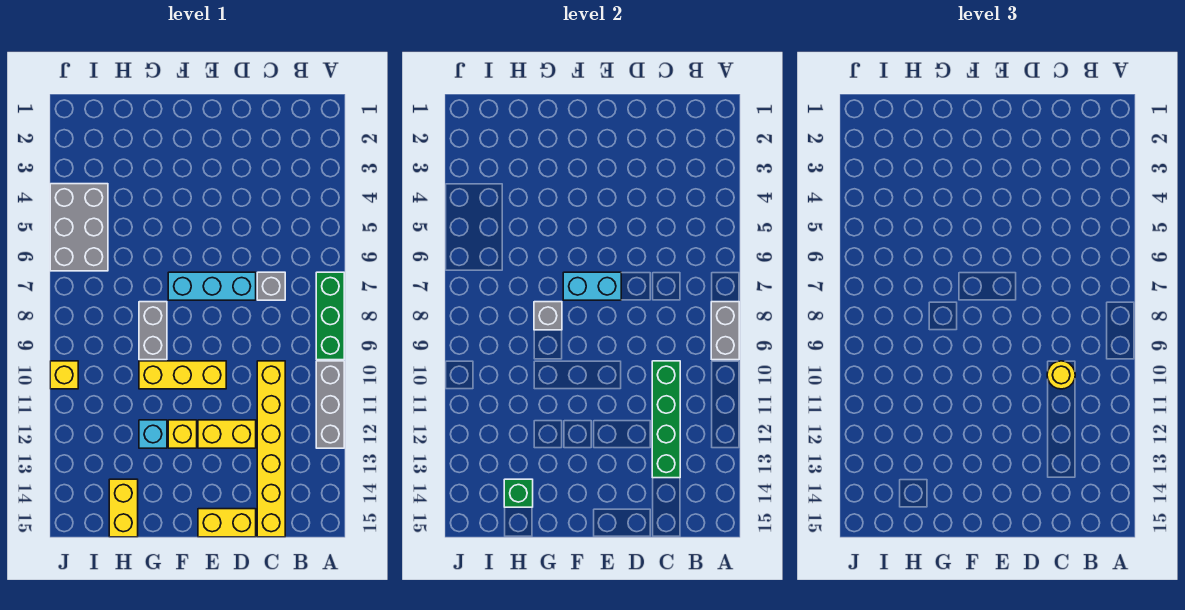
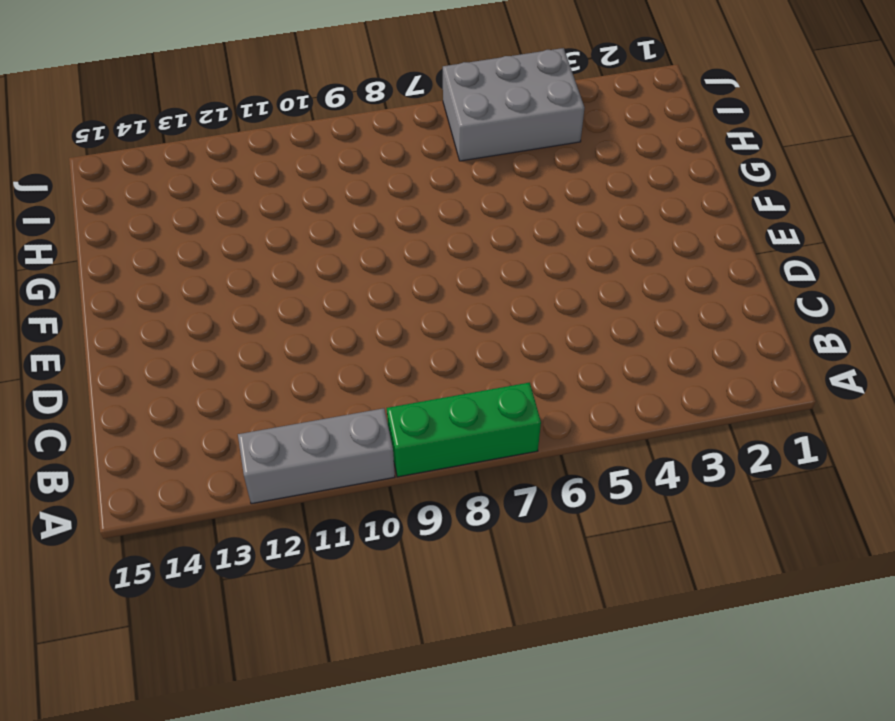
none -> grey 1x1 brick [257,272,285,300]
none -> yellow 1x6 brick [257,361,285,537]
none -> cyan 1x3 brick [168,272,256,300]

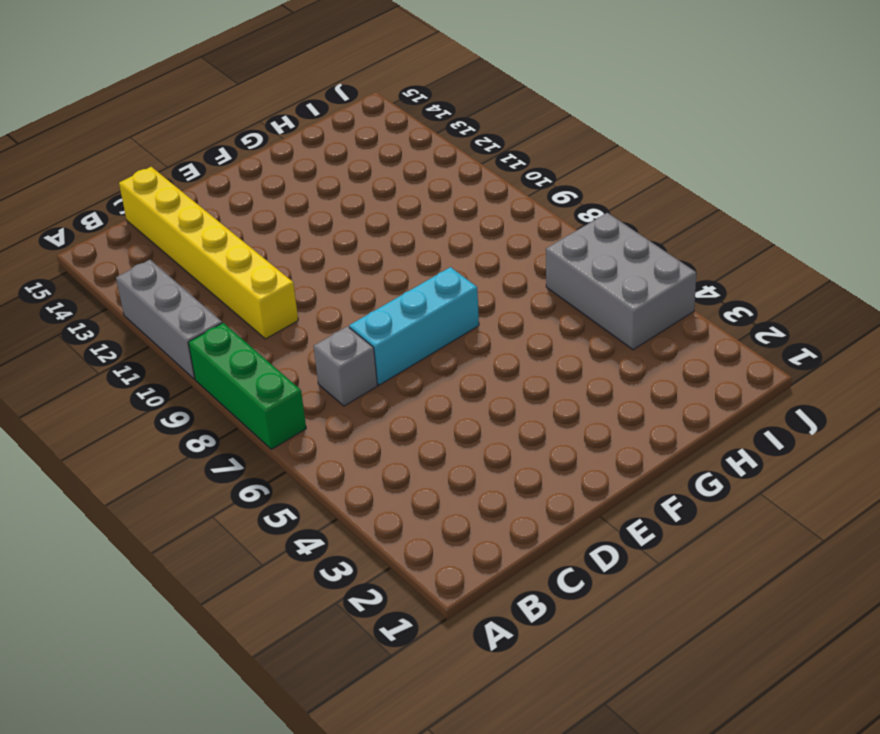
none -> yellow 1x2 brick [198,420,256,448]
none -> yellow 1x2 brick [198,509,256,537]
none -> yellow 1x3 brick [139,361,226,389]

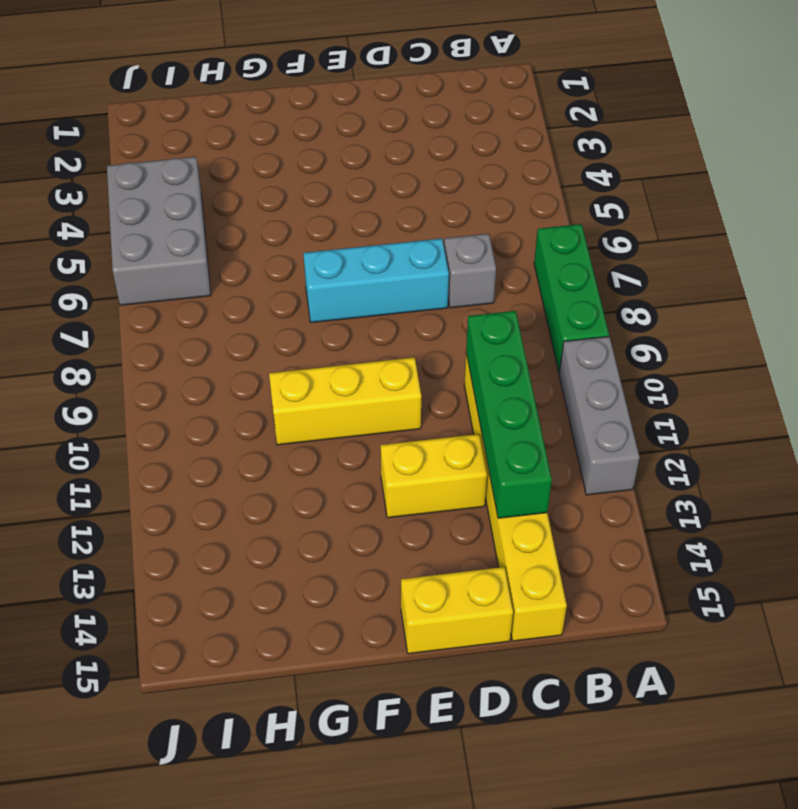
none -> yellow 1x1 brick [168,420,197,448]
none -> grey 1x2 brick [139,302,167,360]
none -> cyan 1x1 brick [139,420,167,448]

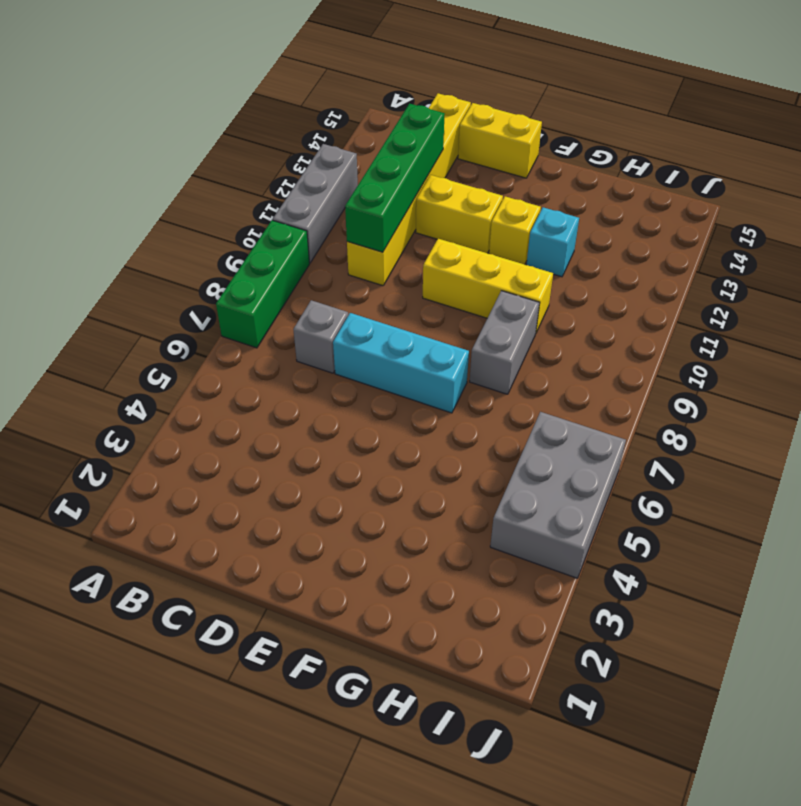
none -> yellow 1x2 brick [109,479,138,537]
none -> yellow 1x1 brick [50,361,78,389]
none -> grey 1x2 brick [711,302,739,360]

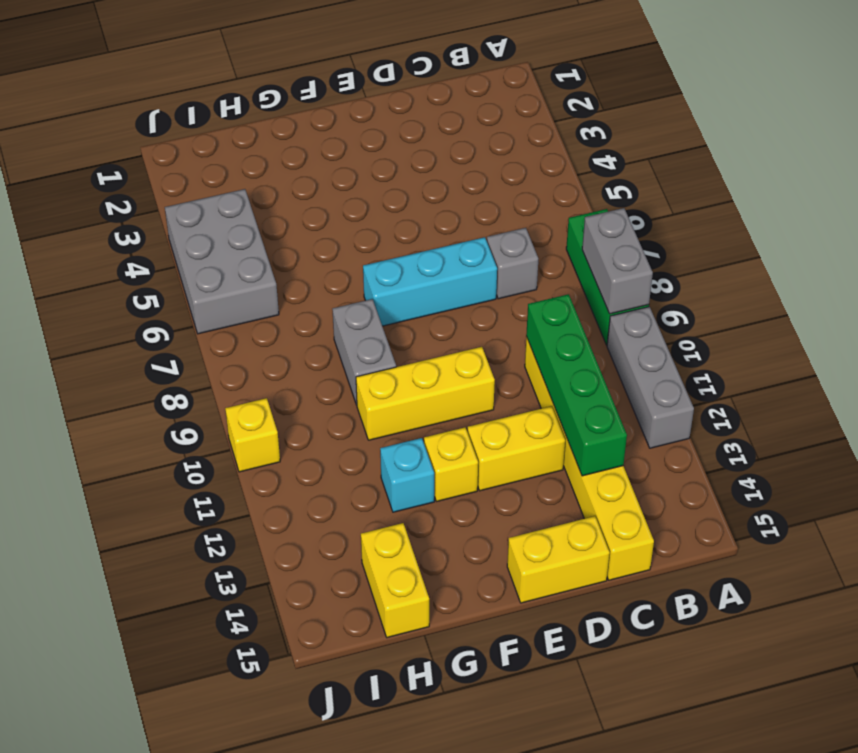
none -> cyan 1x2 brick [563,272,621,300]
none -> grey 1x1 brick [534,302,562,330]
none -> green 1x1 brick [504,479,533,507]

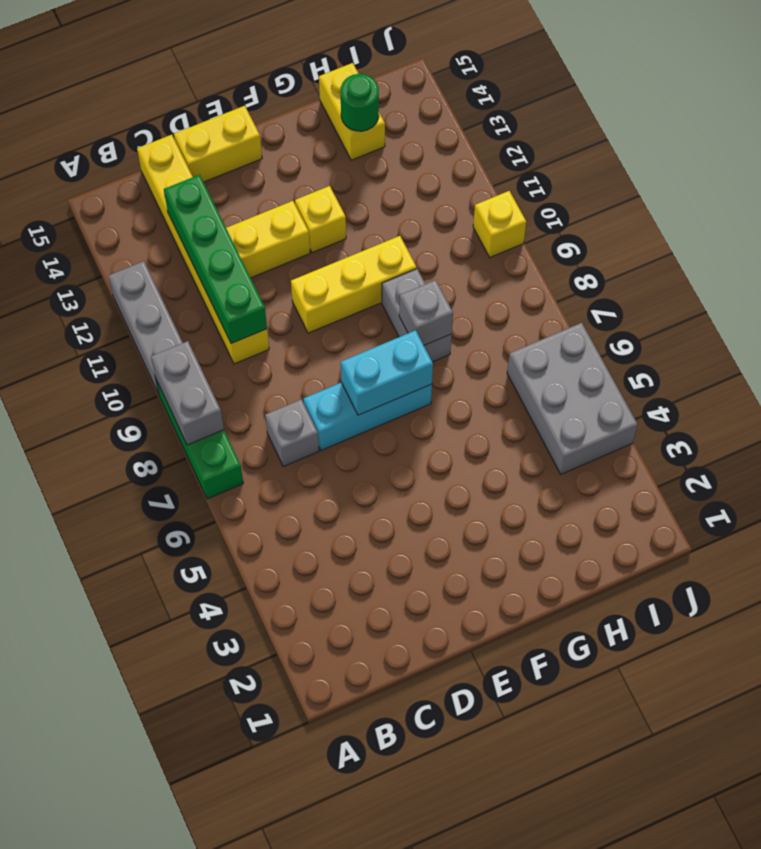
green 1x1 round brick [340,74,379,131] -> green 1x1 brick [504,479,533,507]
none -> cyan 1x1 brick [139,420,167,448]
none -> yellow 1x1 round brick [1047,361,1075,389]

